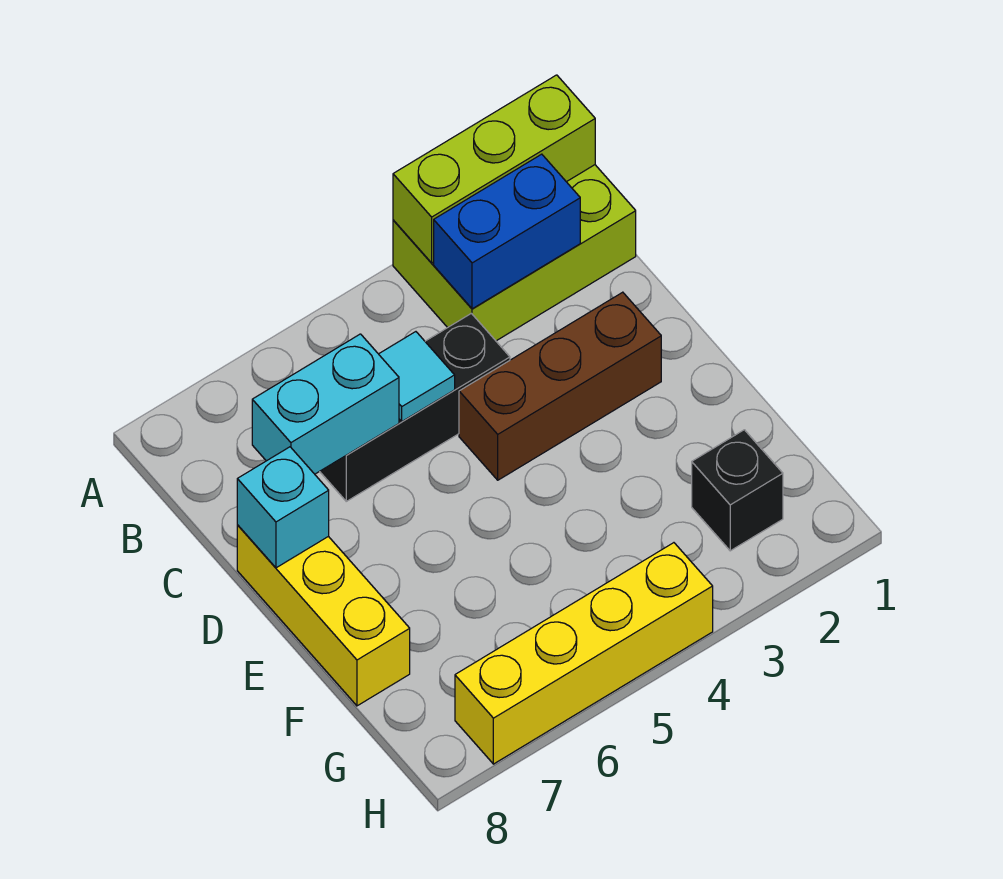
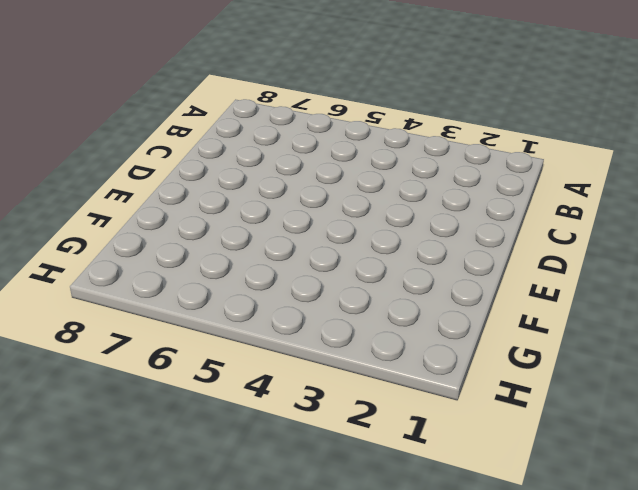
none -> lime 2x3 brick [393,165,636,341]
none -> black 1x3 brick [320,313,510,501]

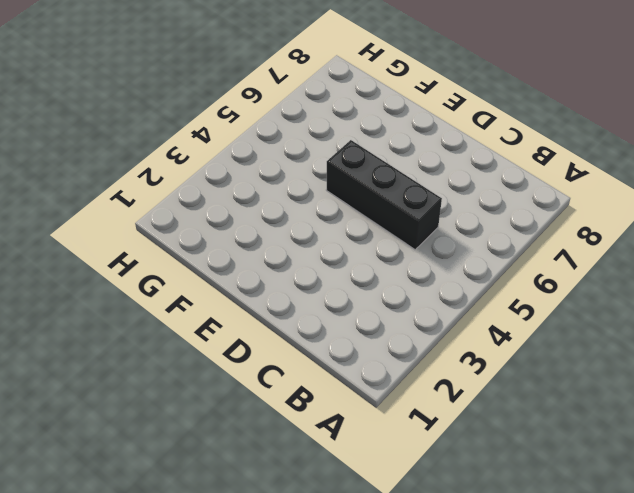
black 1x3 brick [326,140,442,250] -> black 1x3 brick turned to [320,313,510,501]
none -> lime 2x3 brick [393,165,636,341]
none -> brown 1x3 brick [459,292,661,480]

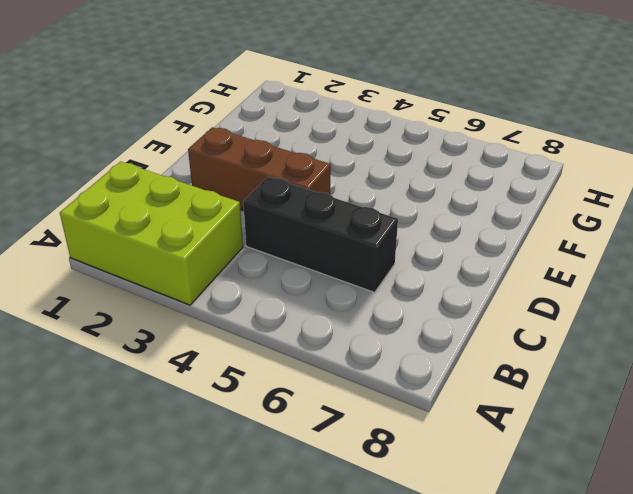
none -> yellow 1x3 brick [237,525,410,706]
none -> black 1x1 brick [692,430,783,551]

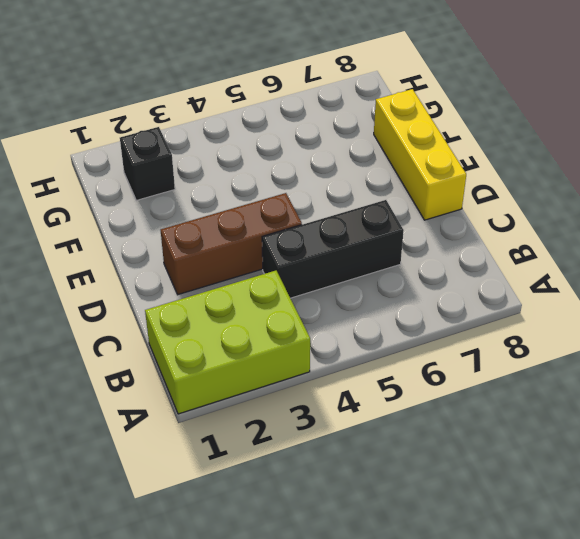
none -> yellow 1x4 brick [455,543,713,764]
none -> lime 1x3 brick [393,75,595,263]

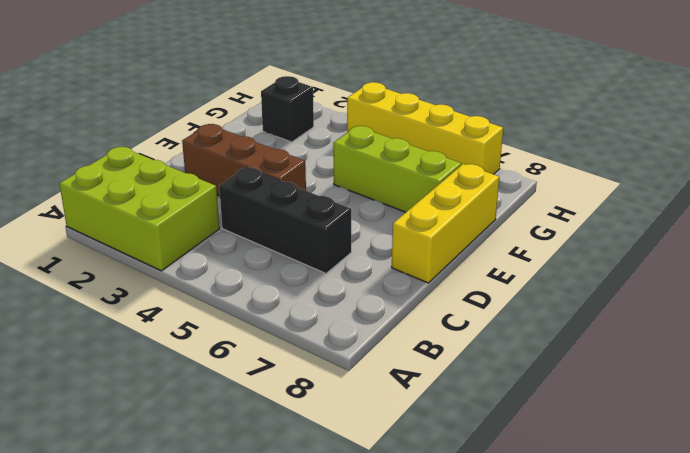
lime 1x3 brick [333,126,461,212] -> lime 1x3 brick moved to [393,75,595,263]
none -> blue 1x2 brick [434,154,580,309]
none -> cyan 1x1 tile [379,332,455,421]

